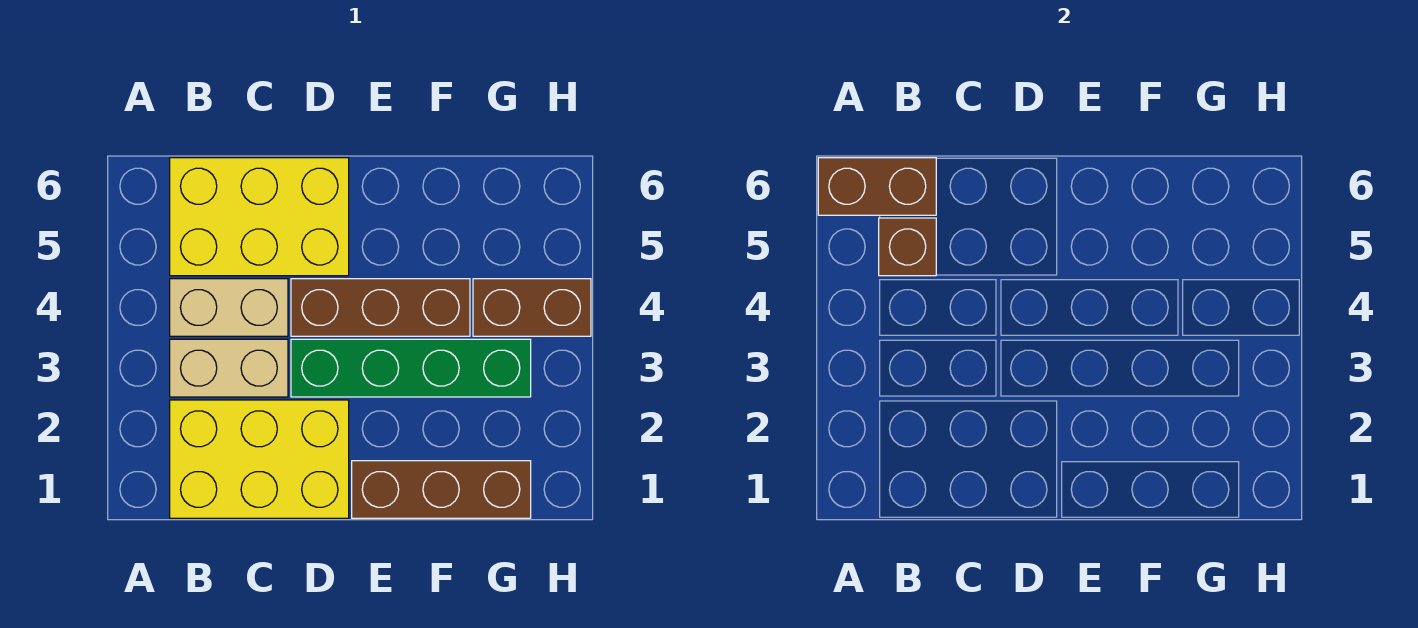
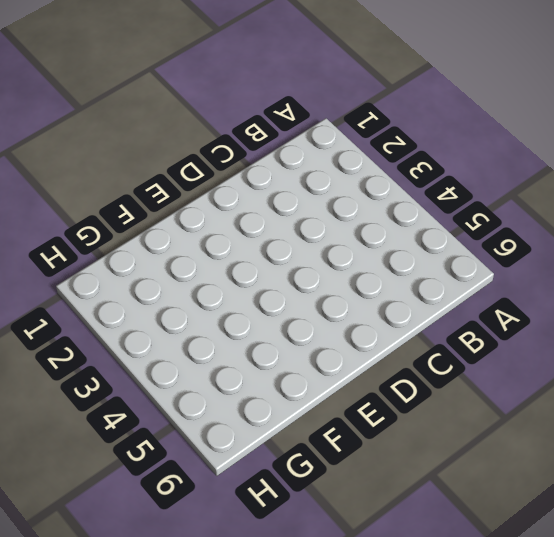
none -> yellow 2x3 brick [170,400,349,518]
none -> tan 1x2 brick [170,339,288,397]

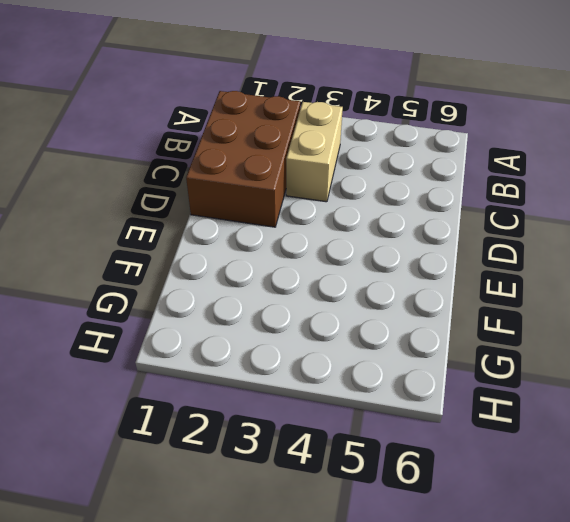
brown 2x3 brick [186,91,300,227] -> yellow 2x3 brick [170,400,349,518]
none -> tan 1x2 brick [170,279,288,336]
none -> yellow 2x3 brick [170,158,349,276]

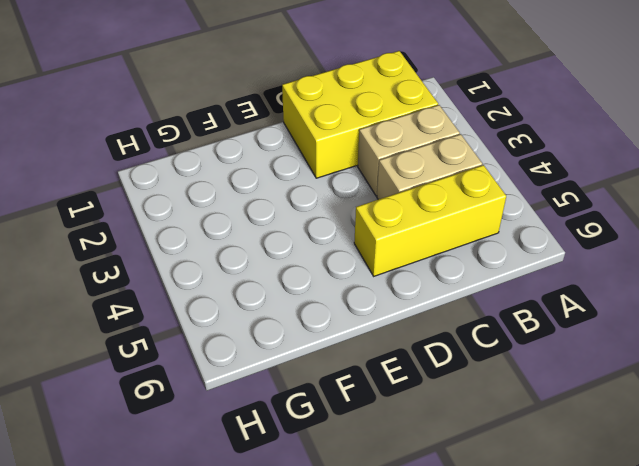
yellow 1x3 brick [354,165,506,276] -> yellow 2x3 brick [170,158,349,276]
none -> green 1x4 brick [291,339,531,397]
none -> brown 1x3 brick [291,279,470,336]

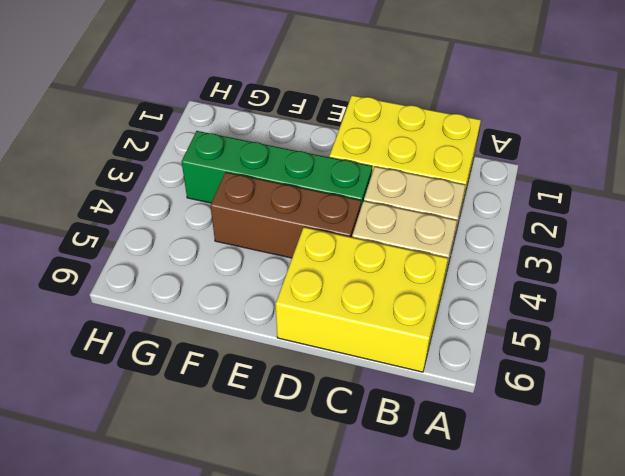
none -> brown 1x3 brick [352,461,531,518]
none -> brown 1x2 brick [473,279,591,336]

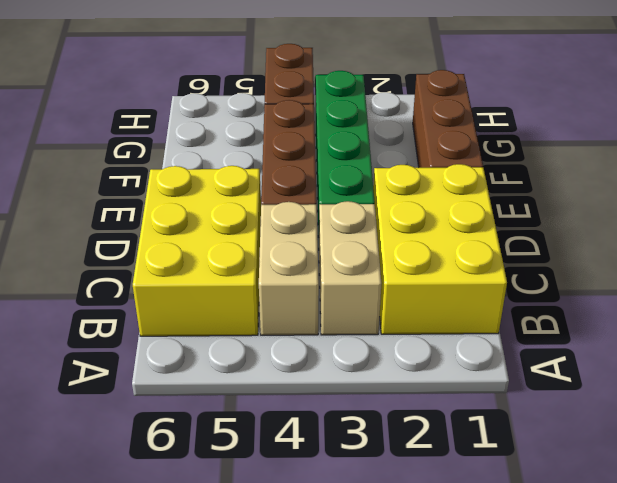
none -> brown 1x2 brick [818,158,936,215]
none -> brown 1x1 brick [879,218,936,276]

